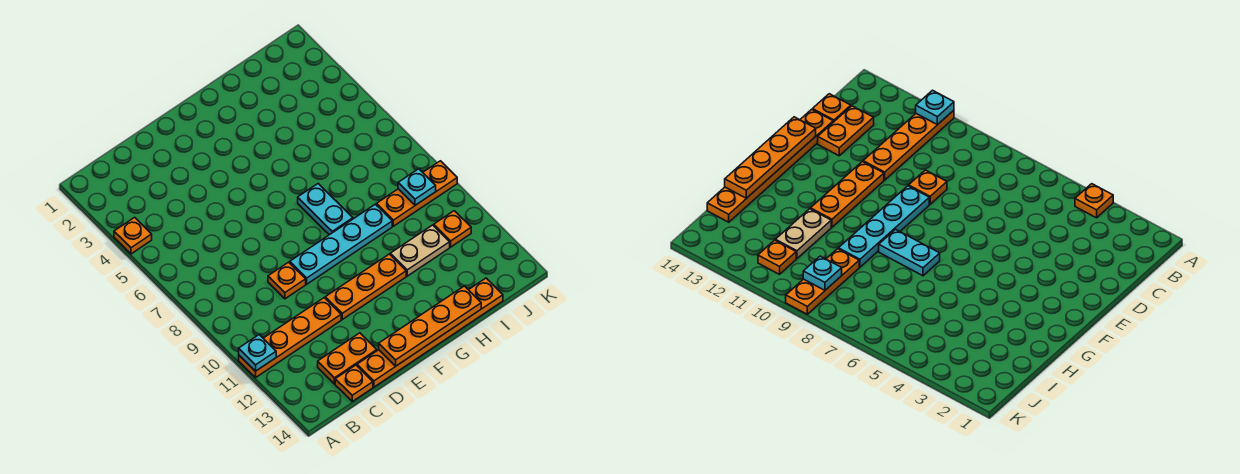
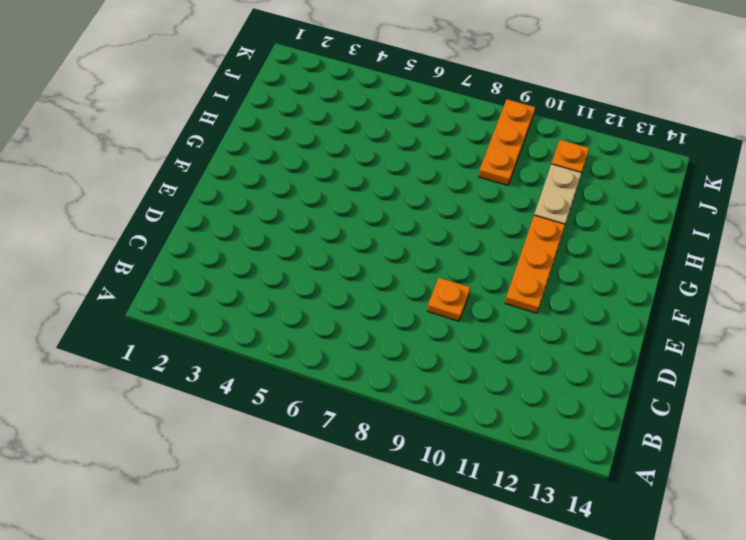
none -> orange 1x1 plate [114,217,152,254]
none -> orange 1x4 plate [239,298,341,377]
none -> orange 1x2 plate [318,333,377,384]

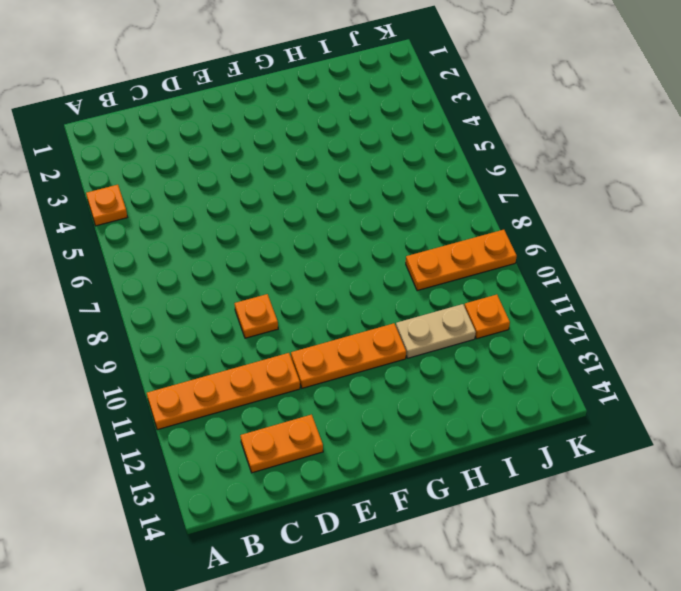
none -> orange 1x1 plate [335,365,373,401]
none -> orange 1x6 plate [357,278,503,387]
none -> cyan 1x4 plate [290,204,392,284]

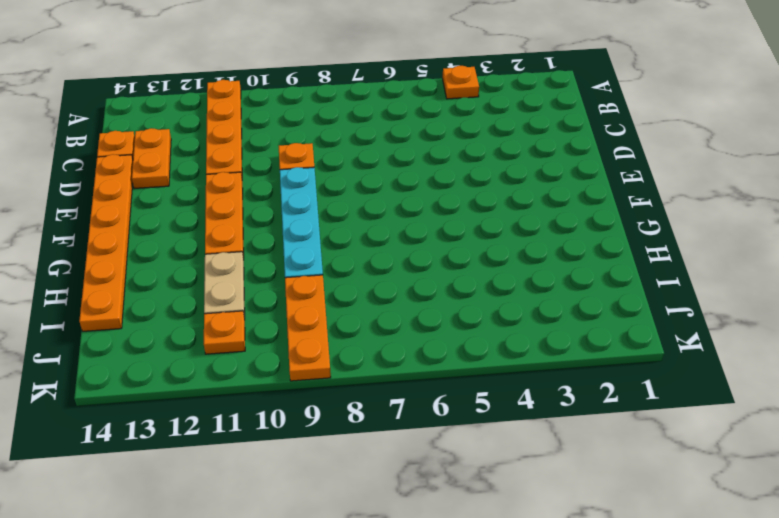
none -> cyan 1x2 plate [298,184,353,235]
none -> cyan 1x1 plate [239,335,276,371]
none -> orange 1x4 plate [379,286,481,366]

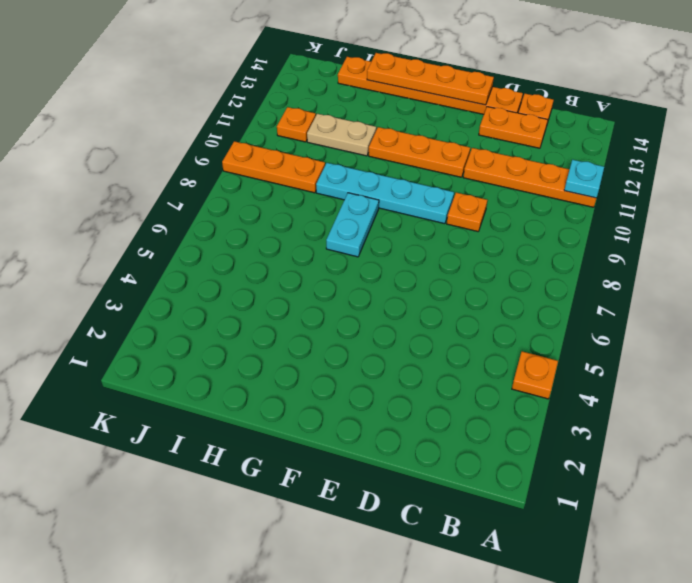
none -> cyan 1x1 plate [398,169,436,205]

